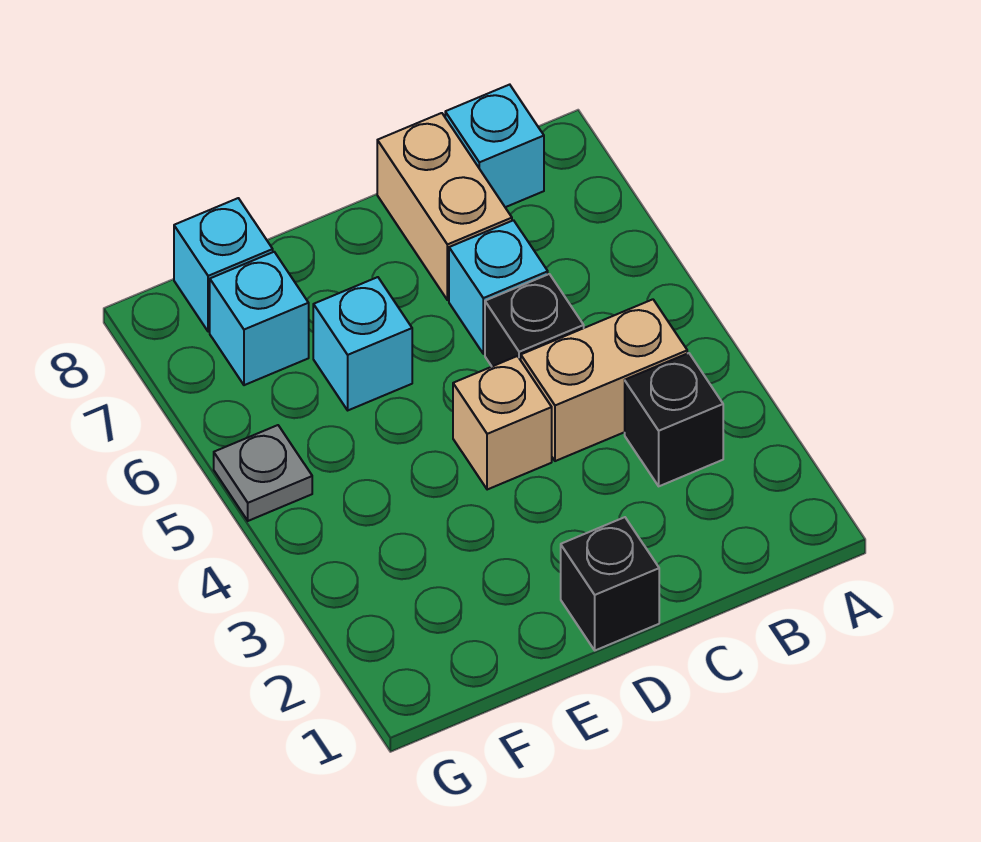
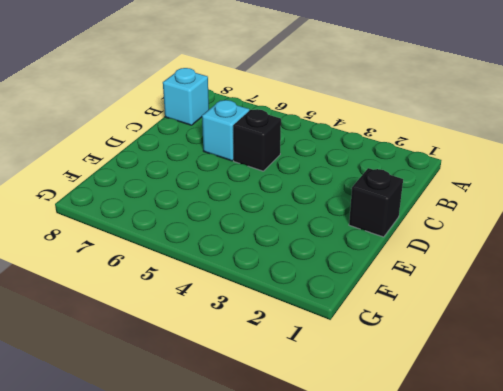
none -> black 1x1 brick [625,353,723,486]
none -> tan 1x2 brick [521,299,687,461]
none -> tan 1x2 brick [377,113,512,300]

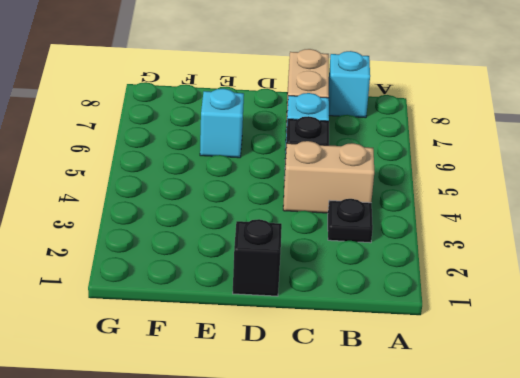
black 1x1 plate [328,199,373,243] -> black 1x1 brick [625,353,723,486]
none -> tan 1x1 brick [453,356,552,490]
none -> cyan 1x1 brick [210,252,309,385]
none -> cyan 1x1 brick [174,198,273,332]

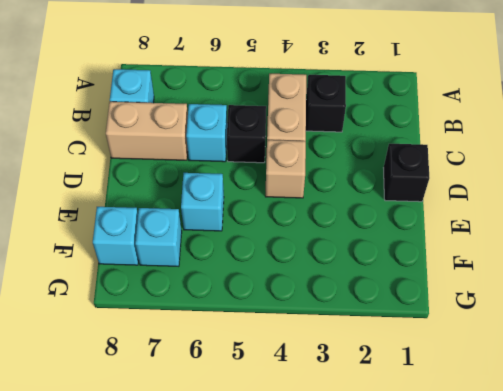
none -> grey 1x1 plate [214,425,312,521]

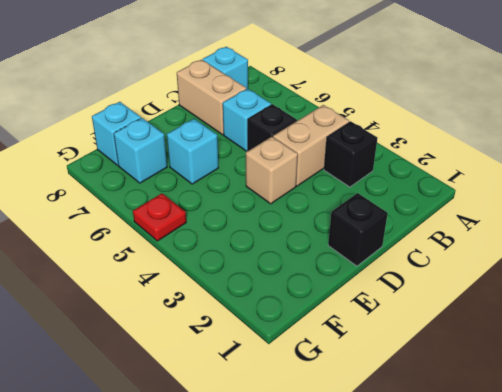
red 1x1 plate [133,193,186,241] -> grey 1x1 plate [214,425,312,521]

